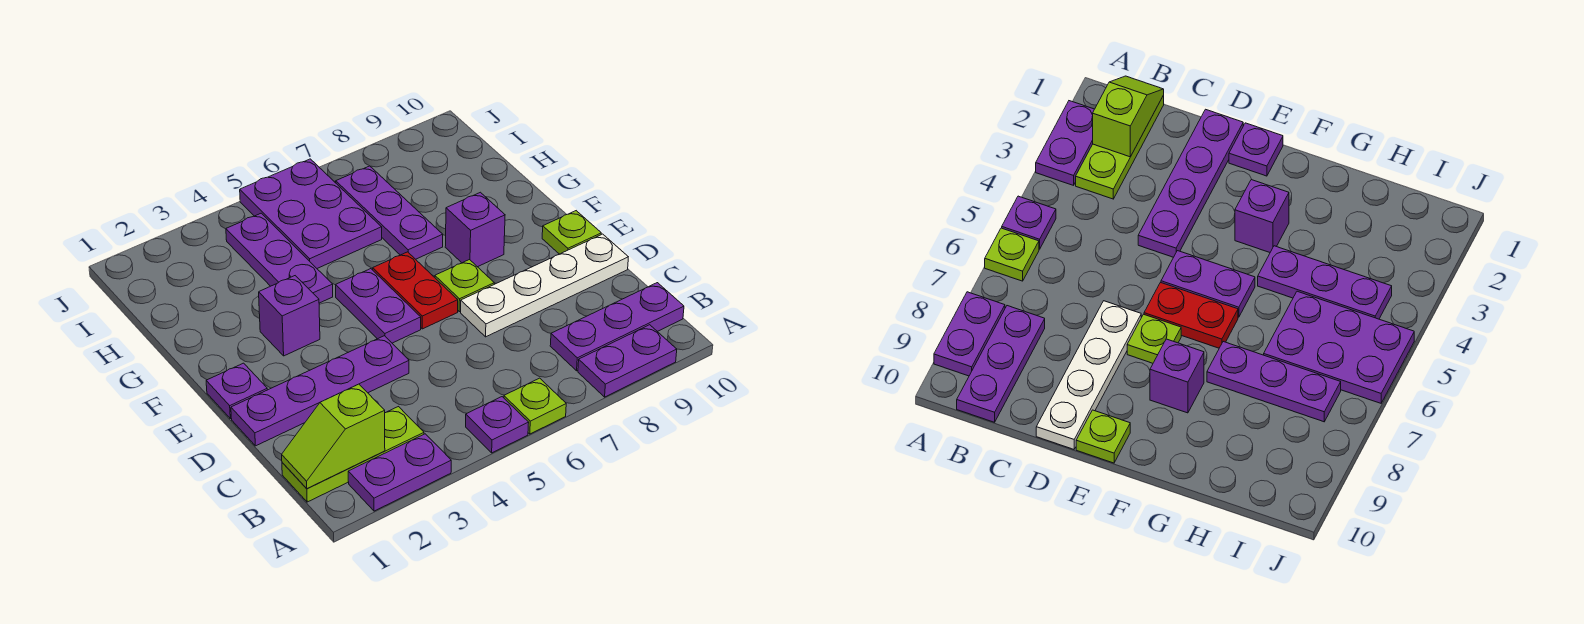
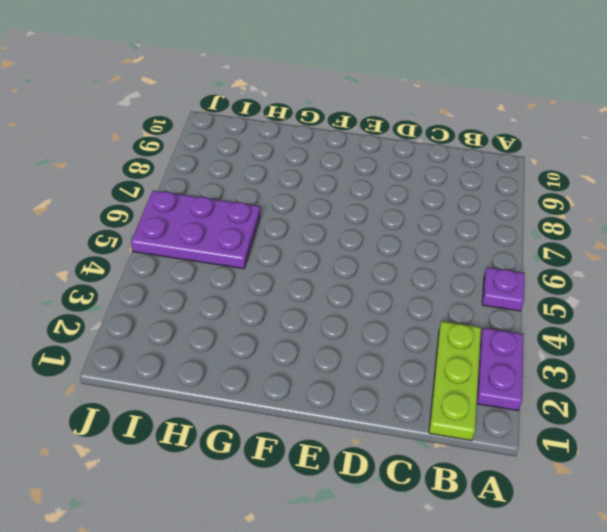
none -> lime 1x1 plate [504,378,566,434]
none -> purple 1x2 plate [578,325,677,397]
none -> purple 1x3 plate [550,283,684,371]

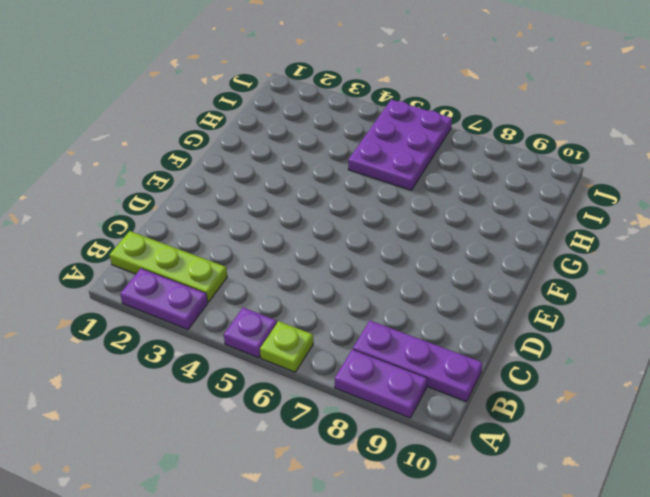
none -> purple 1x4 plate [231,336,409,446]
none -> white 1x4 plate [461,234,628,337]
none -> purple 1x1 plate [206,363,267,419]

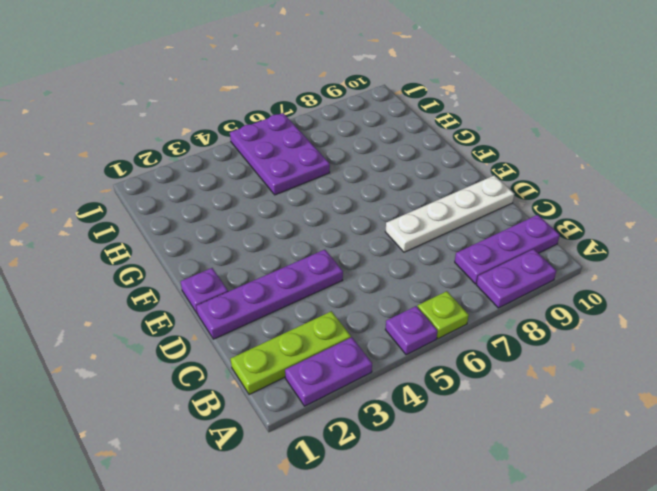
none -> purple 1x2 plate [336,269,421,343]
none -> red 1x2 plate [373,252,458,329]
none -> lime 1x1 plate [435,260,494,312]

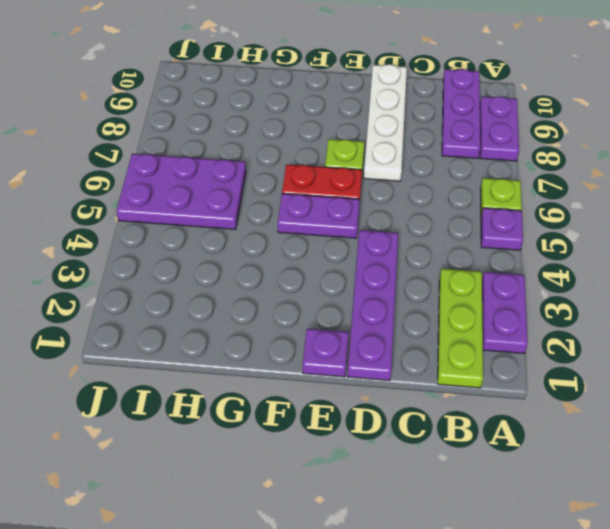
none -> lime 1x1 plate [542,211,601,254]
none -> purple 1x1 brick [259,276,320,356]
none -> purple 1x1 brick [445,192,505,267]

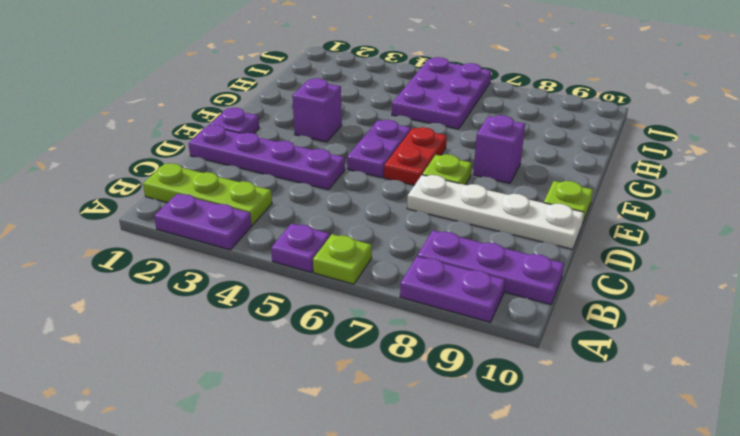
none -> purple 1x3 plate [226,213,333,303]
none -> purple 1x3 plate [336,166,443,259]
none -> lime 1x2 slope [282,384,385,488]

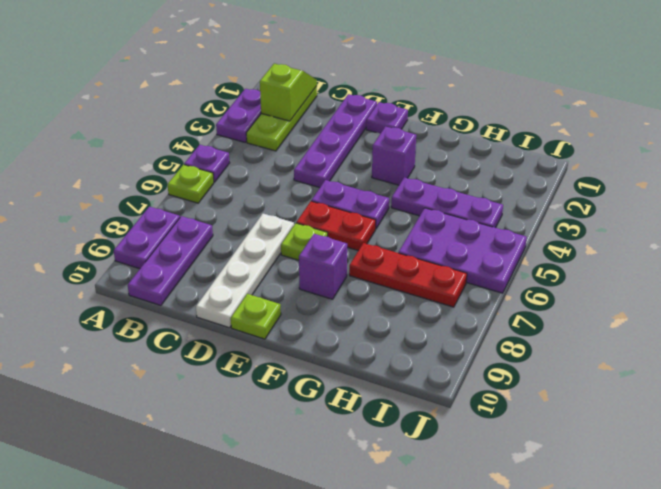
red 1x3 plate [349,243,467,307] -> purple 1x3 plate [336,166,443,259]

